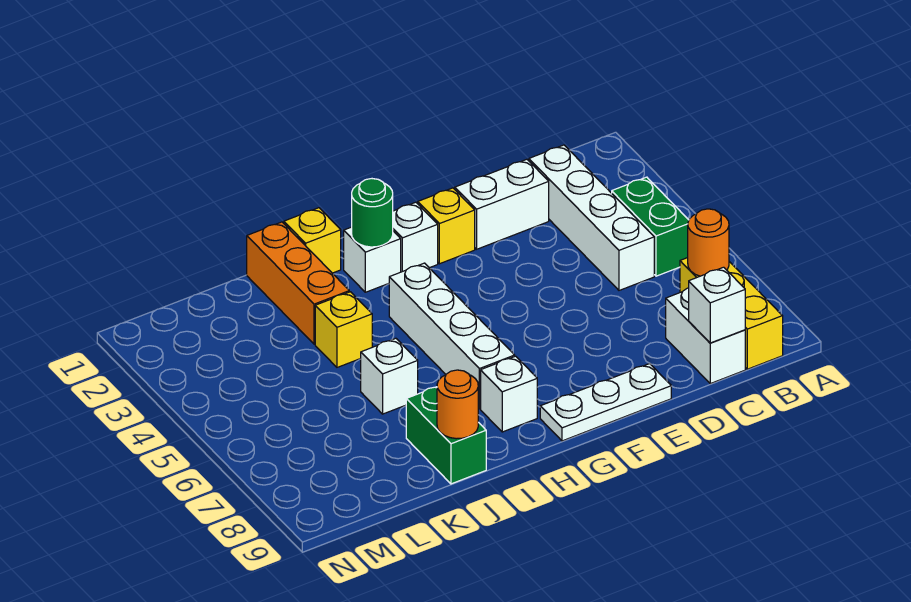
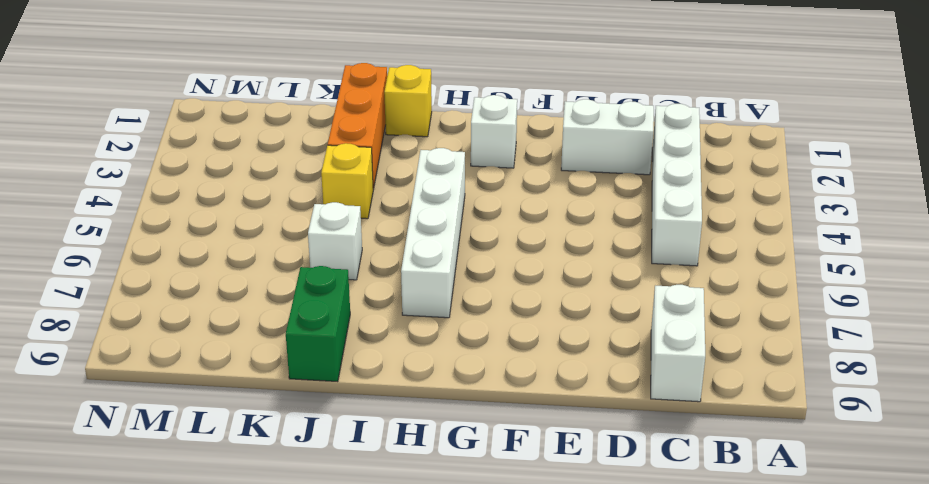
none -> green 1x2 brick [612,177,689,276]
none -> yellow 1x3 brick [680,258,783,369]
none -> white 1x3 plate [540,364,671,441]

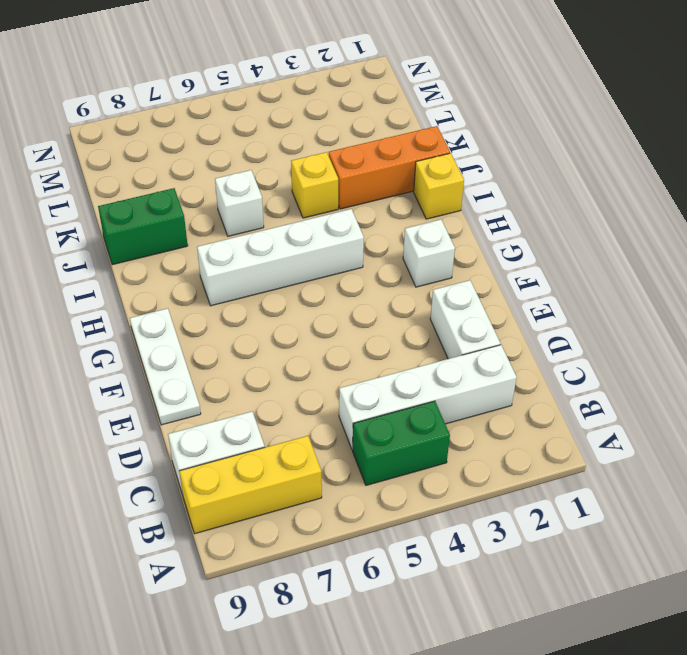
none -> yellow 1x1 brick [418,188,475,264]
none -> white 1x1 brick [344,227,401,292]
none -> white 1x1 brick [481,356,537,432]

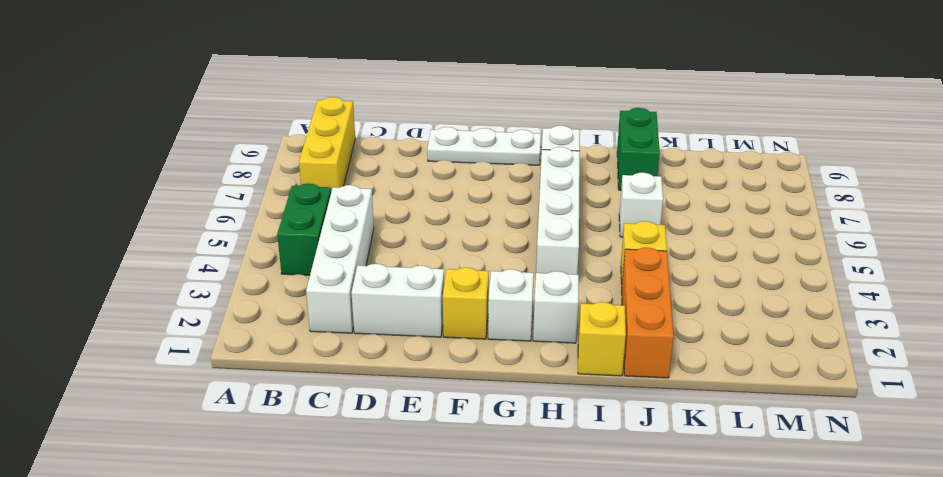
none -> white 1x2 brick [666,288,745,384]
none -> orange 1x1 round brick [688,209,729,276]
none -> white 1x1 brick [689,267,745,343]

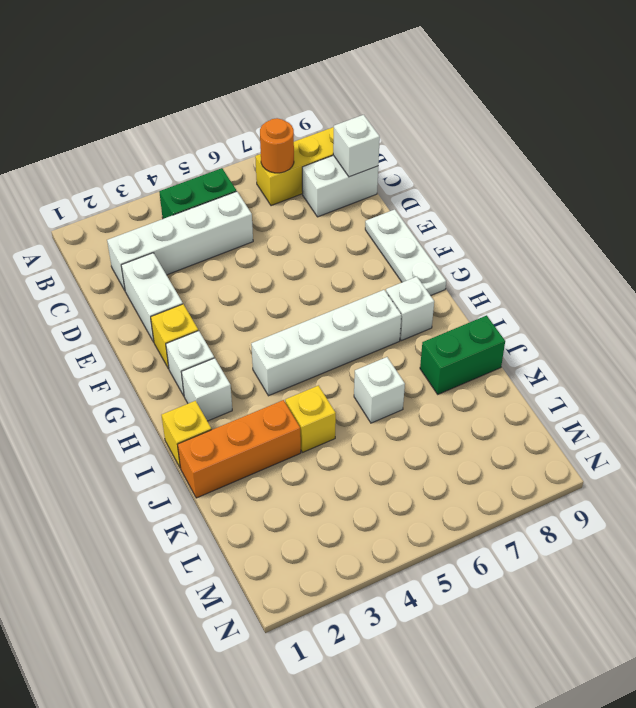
none -> green 1x1 round brick [352,179,393,247]
none -> orange 1x1 round brick [437,370,478,439]

